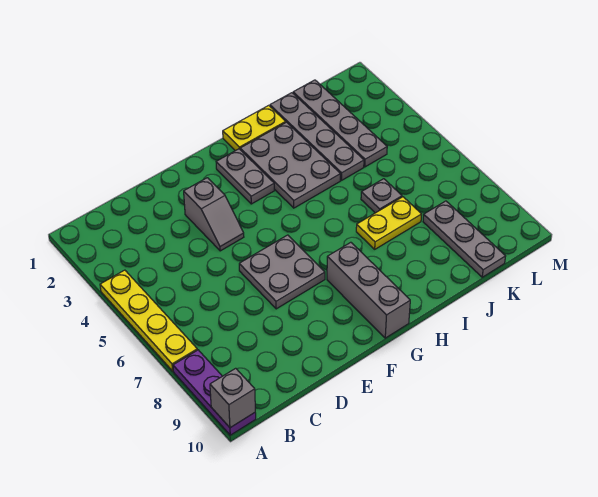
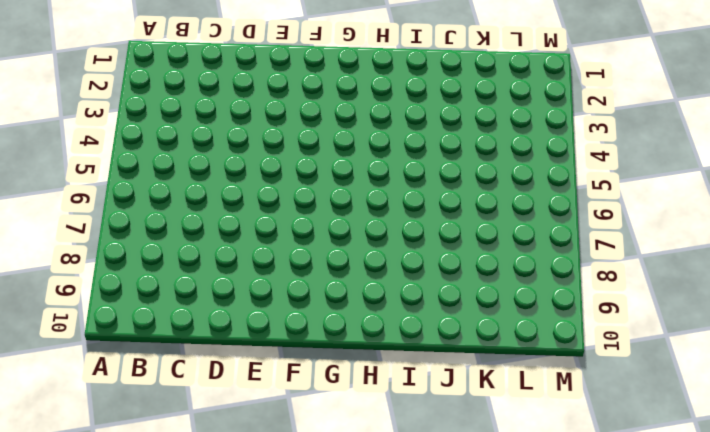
none -> yellow 1x4 plate [100,270,197,371]
none -> purple 1x3 plate [173,350,256,435]
none -> grey 1x2 slope [184,178,244,251]

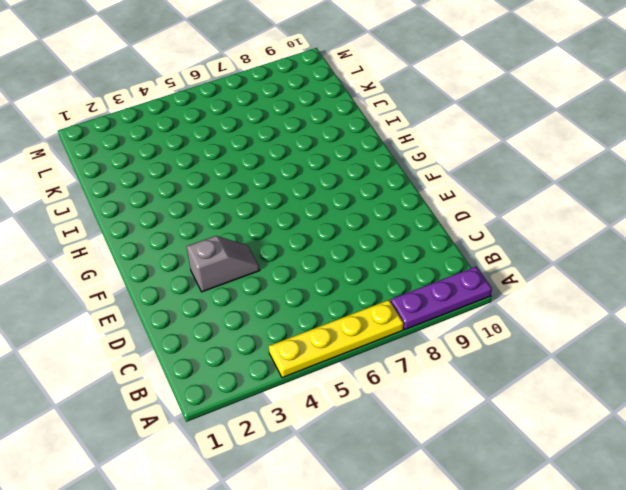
none -> grey 2x2 plate [239,235,325,309]
none -> grey 1x2 plate [216,149,274,204]
none -> grey 1x3 brick [327,242,410,338]

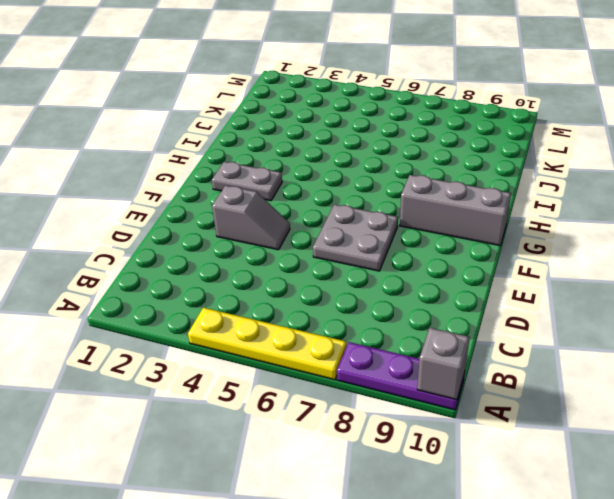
none -> yellow 1x2 plate [223,105,286,151]
none -> grey 2x3 plate [240,122,340,208]
none -> yellow 1x2 plate [356,197,422,249]

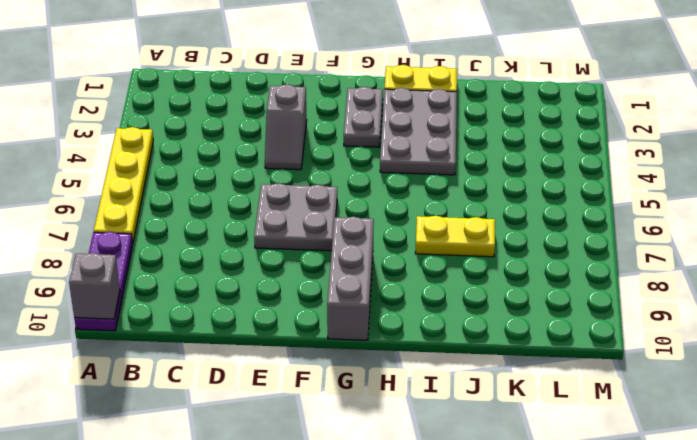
none -> grey 1x4 plate [270,93,364,180]
none -> grey 1x1 plate [361,179,402,213]
none -> grey 1x4 plate [293,80,387,167]

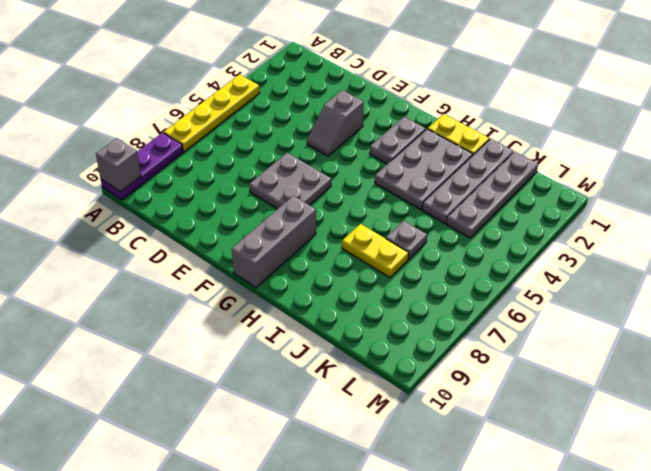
none -> grey 1x3 plate [423,201,506,277]

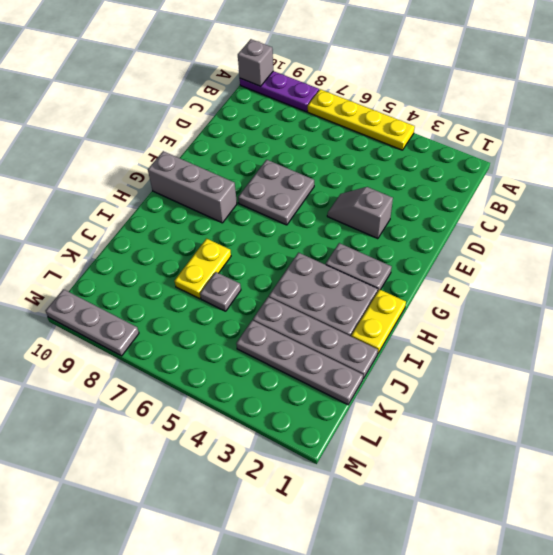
grey 1x3 plate [45,289,139,356] -> grey 1x3 plate moved to [423,201,506,277]

